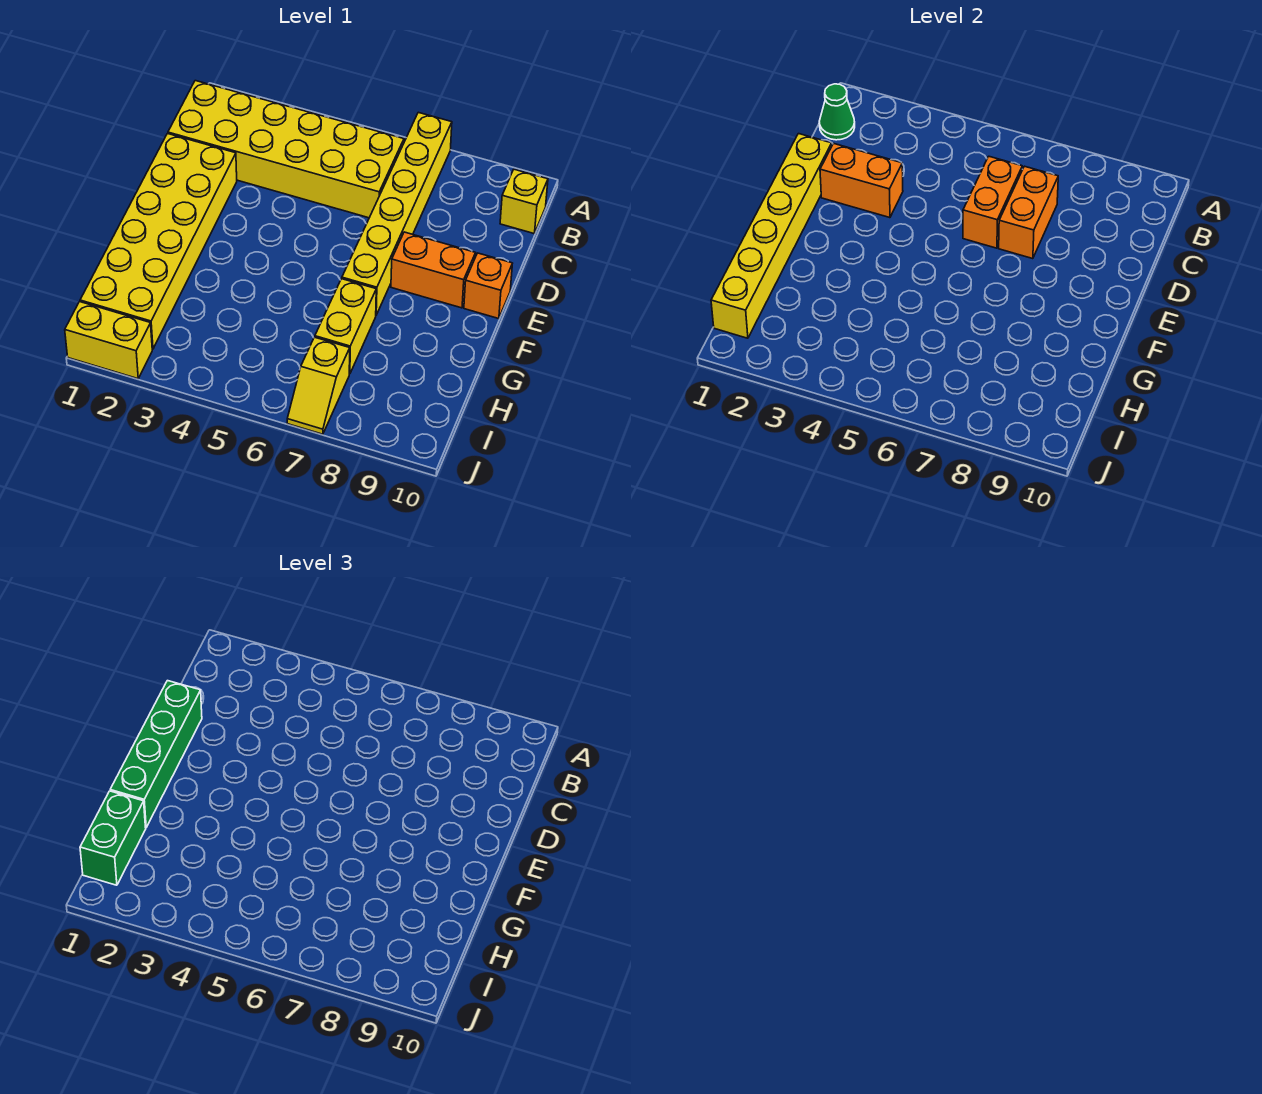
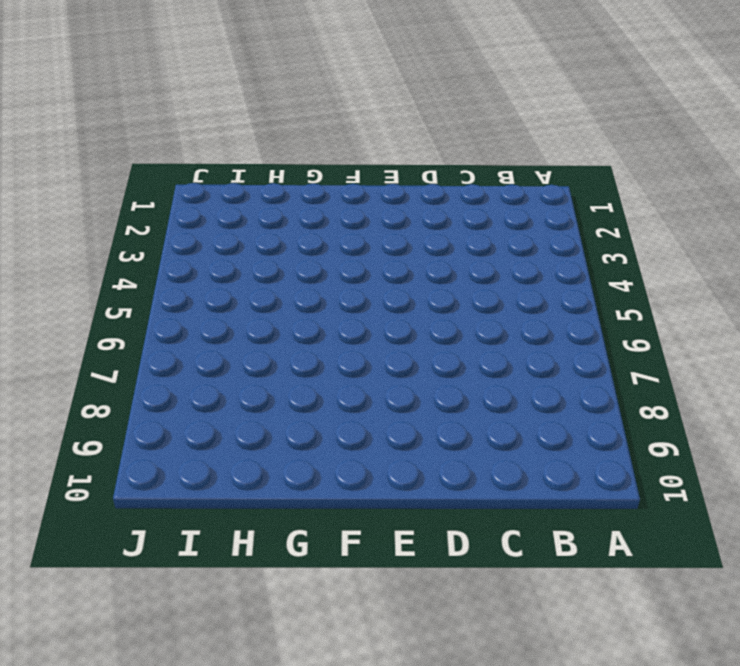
none -> yellow 1x6 brick [342,112,452,315]
none -> yellow 2x6 brick [168,81,404,218]
none -> yellow 1x1 brick [500,169,548,233]

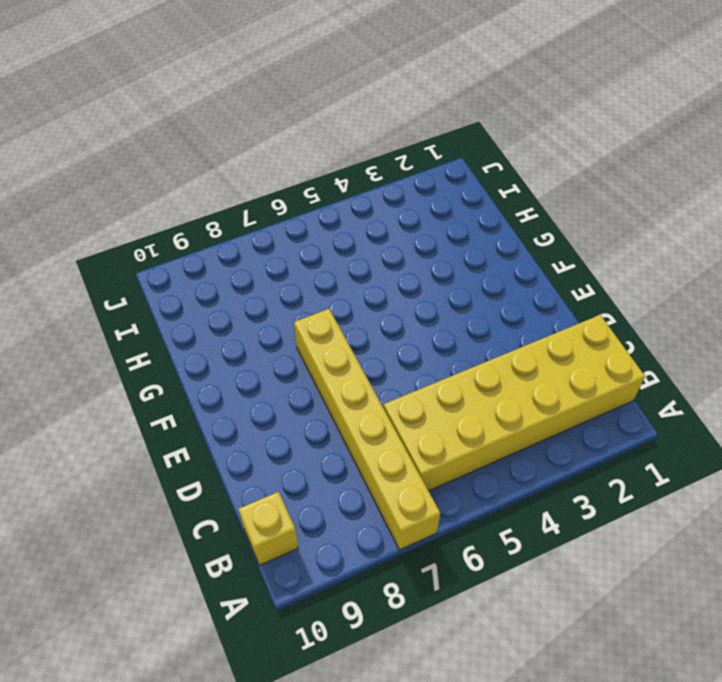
none -> yellow 2x6 brick [80,134,237,349]
none -> orange 1x2 brick [391,232,476,308]
none -> orange 1x1 brick [464,253,512,319]

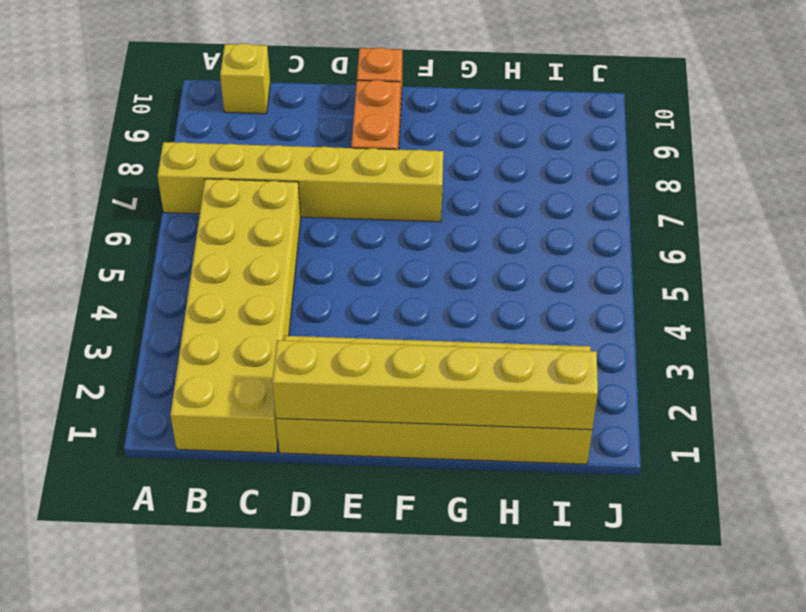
none -> yellow 1x2 brick [315,279,376,374]
none -> yellow 1x2 slope [287,337,350,434]
none -> yellow 1x2 brick [65,302,152,379]

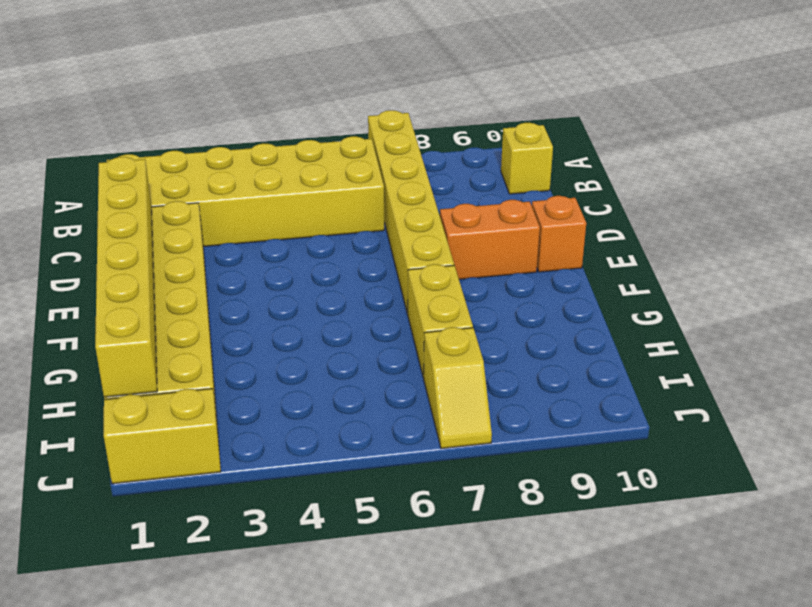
none -> green 1x1 cone [819,84,855,140]
none -> orange 1x2 brick [963,156,1023,248]
none -> orange 1x2 brick [999,166,1058,259]

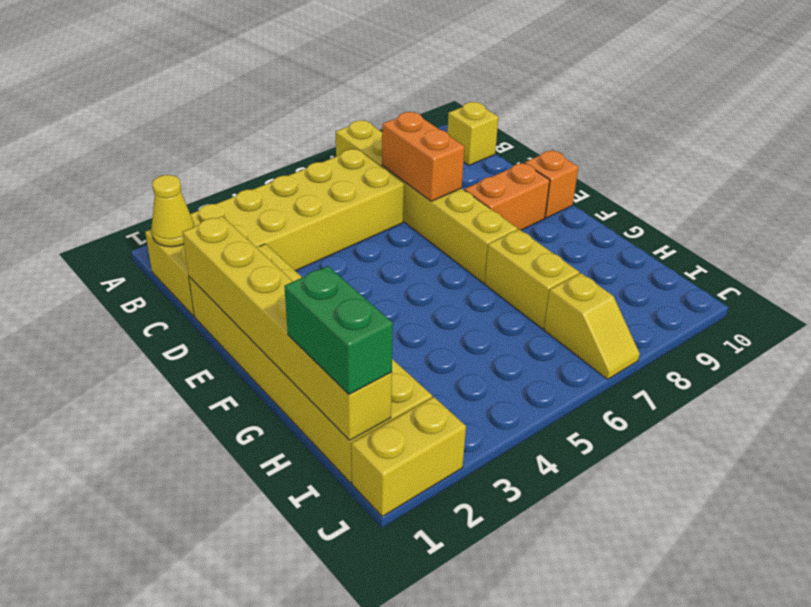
yellow 1x1 cone [152,175,194,247] -> green 1x1 cone [819,84,855,140]
none -> orange 1x2 brick [963,156,1023,248]
none -> orange 1x2 brick [820,143,903,218]
none -> green 1x4 brick [110,681,202,828]

